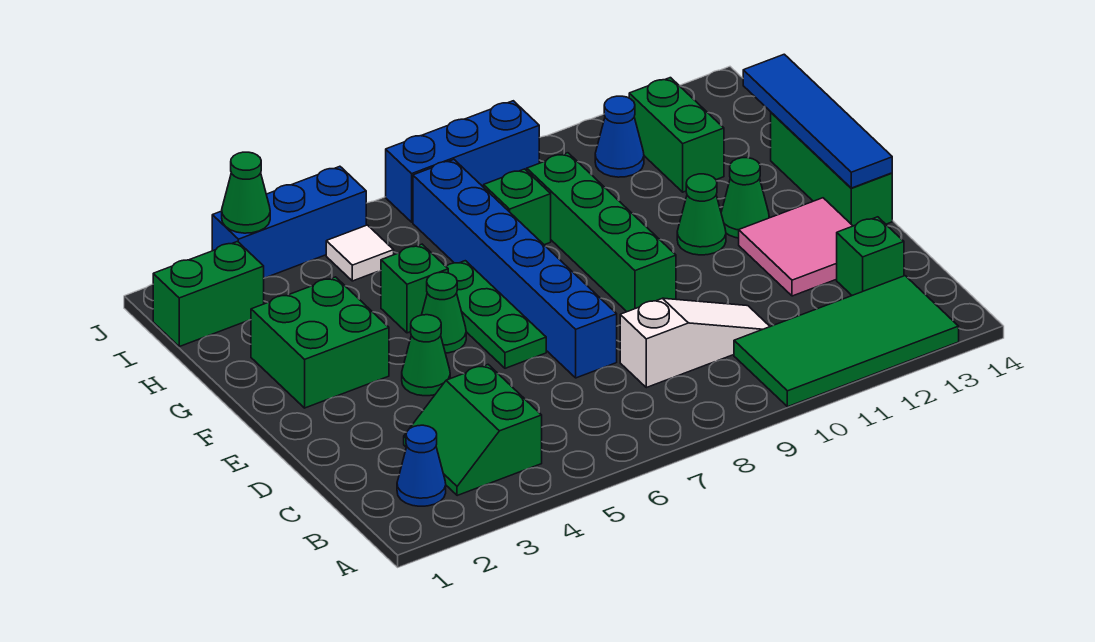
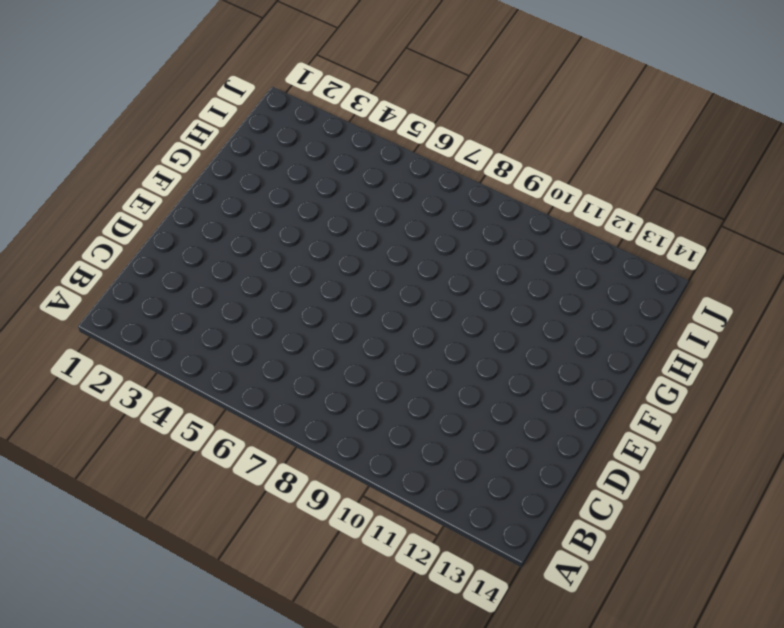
none -> green 2x4 tile [734,276,959,407]
none -> blue 1x1 cone [397,425,446,506]
none -> green 2x2 slope [404,365,542,496]

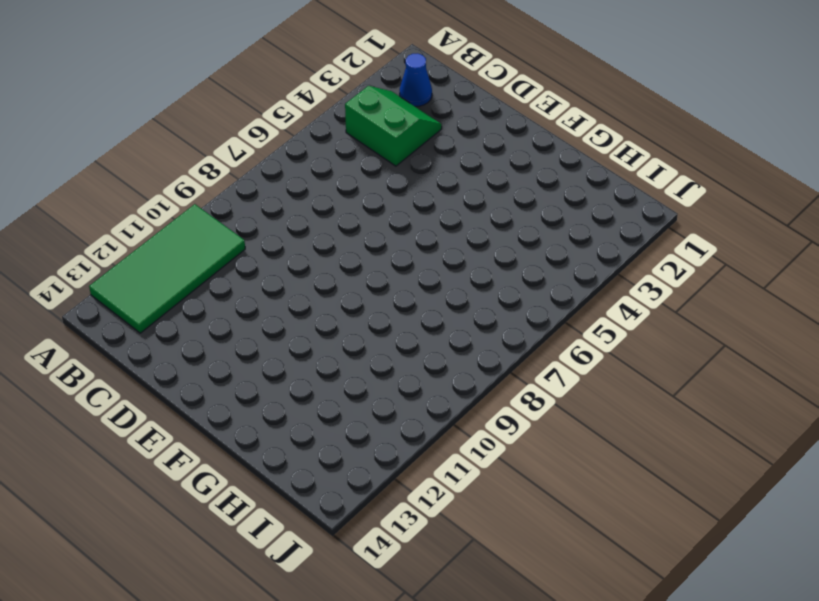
none -> white 1x3 slope [620,298,770,388]
none -> green 1x1 brick [837,217,904,295]
none -> blue 1x6 brick [413,160,617,378]

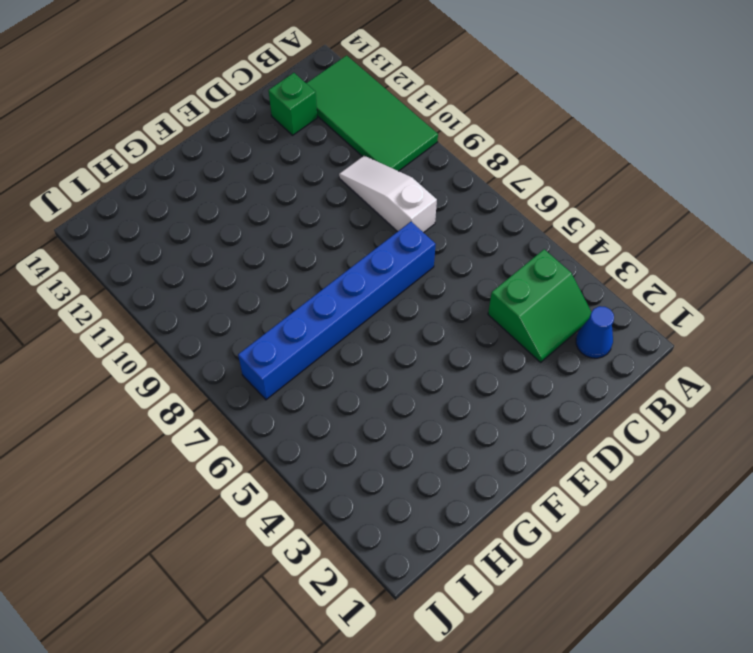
none -> pink 2x2 tile [739,198,853,296]
none -> green 1x1 cone [402,315,450,396]
none -> green 1x3 plate [446,261,546,368]

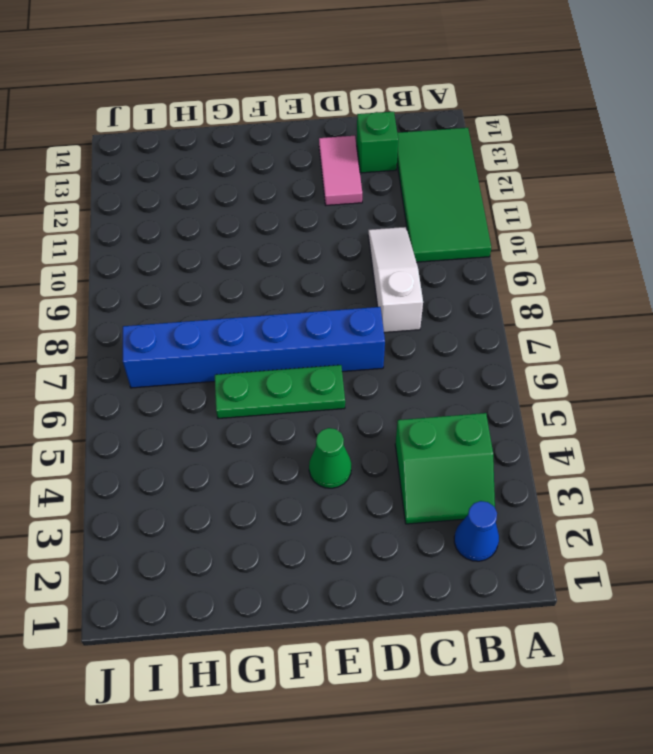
pink 1x2 tile [319,136,362,205] -> pink 2x2 tile [739,198,853,296]
none -> green 1x4 brick [527,153,676,312]
none -> green 1x3 brick [771,113,892,226]
none -> green 2x2 brick [251,277,389,408]

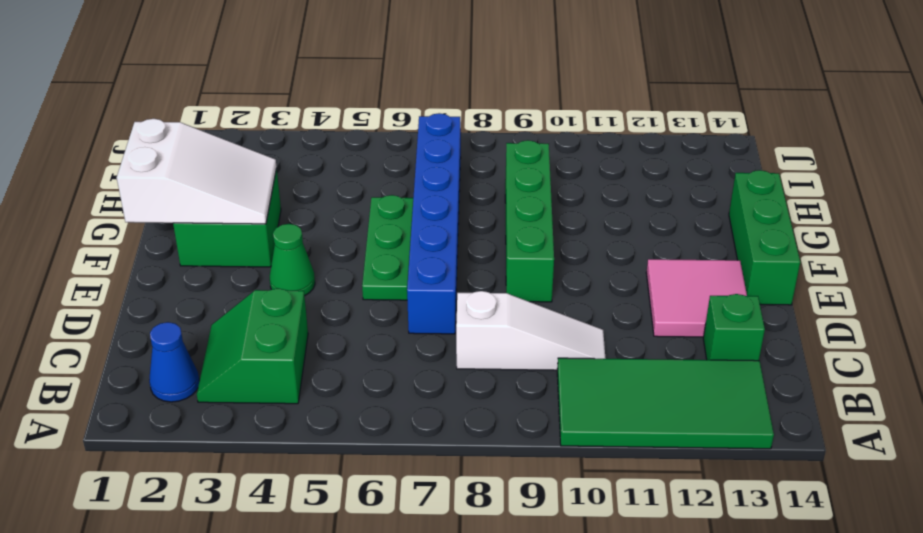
white 2x3 slope [117,119,277,224] -> none
none -> green 1x1 cone [422,272,466,353]
none -> green 1x1 cone [677,174,726,255]
none -> green 1x1 cone [721,158,769,238]

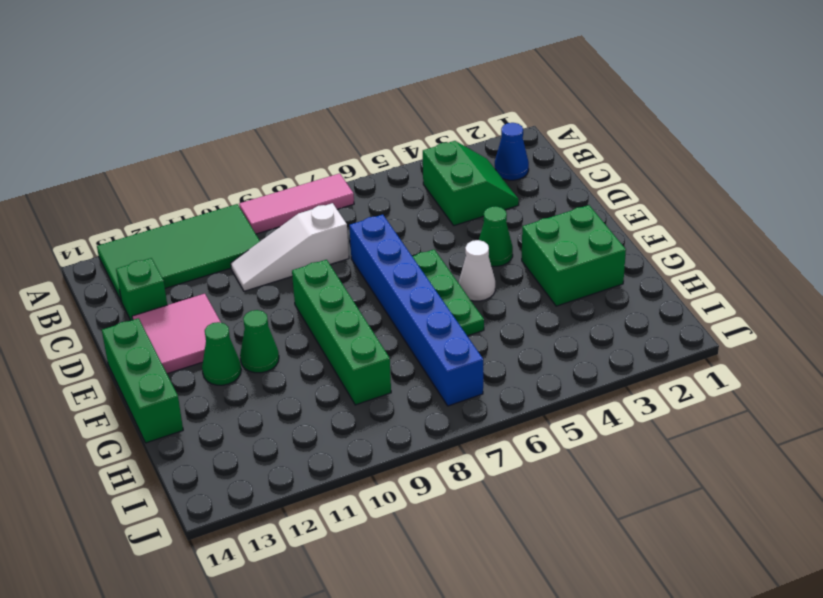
pink 1x3 tile [239,173,354,234] -> none
white 1x1 cone [459,240,495,301] -> green 1x1 cone [422,272,466,353]
none -> green 1x1 brick [381,244,448,333]
none -> green 1x1 brick [484,169,551,245]
none -> green 1x2 brick [629,78,724,192]

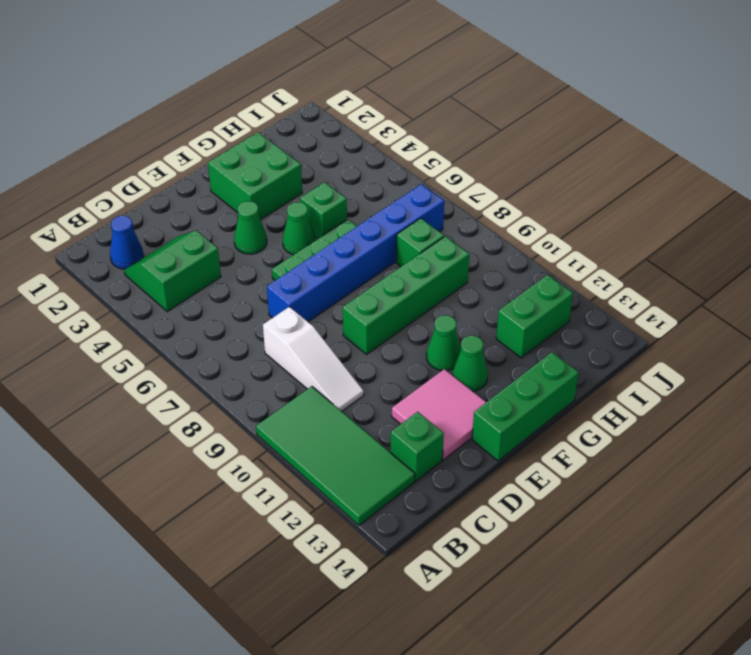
none -> green 1x2 brick [153,242,264,347]
none -> white 1x1 tile [326,225,394,281]
none -> blue 1x1 cone [595,96,644,177]

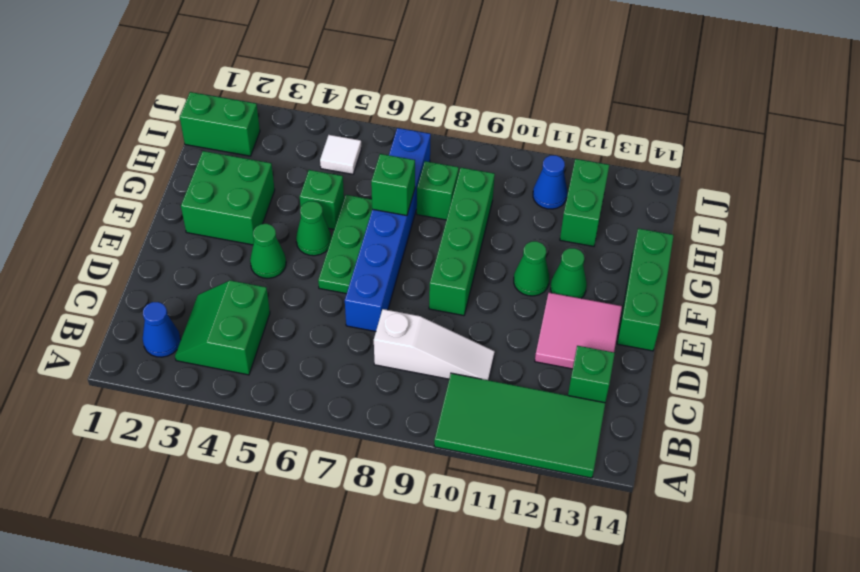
green 1x1 brick [371,154,415,216] -> none
none -> blue 1x3 brick [212,166,366,278]
none -> blue 1x3 brick [386,101,539,222]
none -> blue 1x4 tile [743,54,892,188]

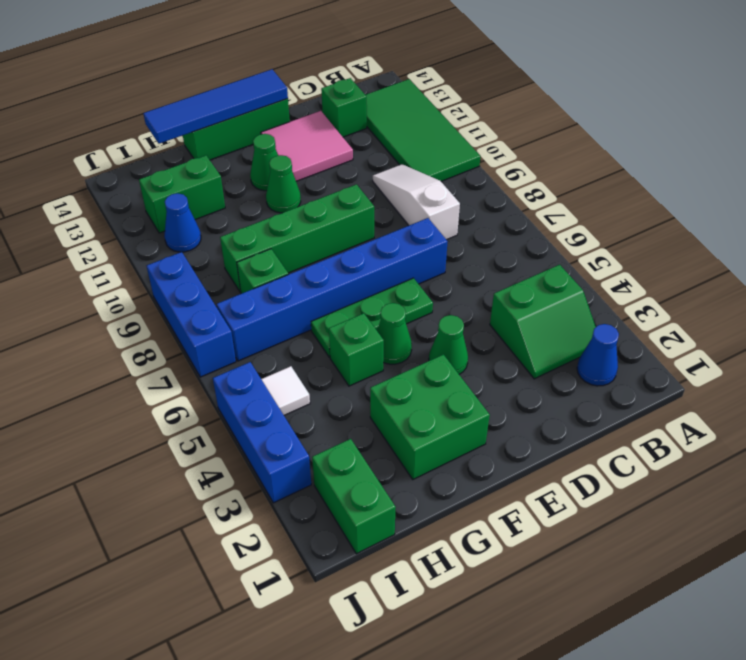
none -> green 1x1 cone [222,152,270,233]

